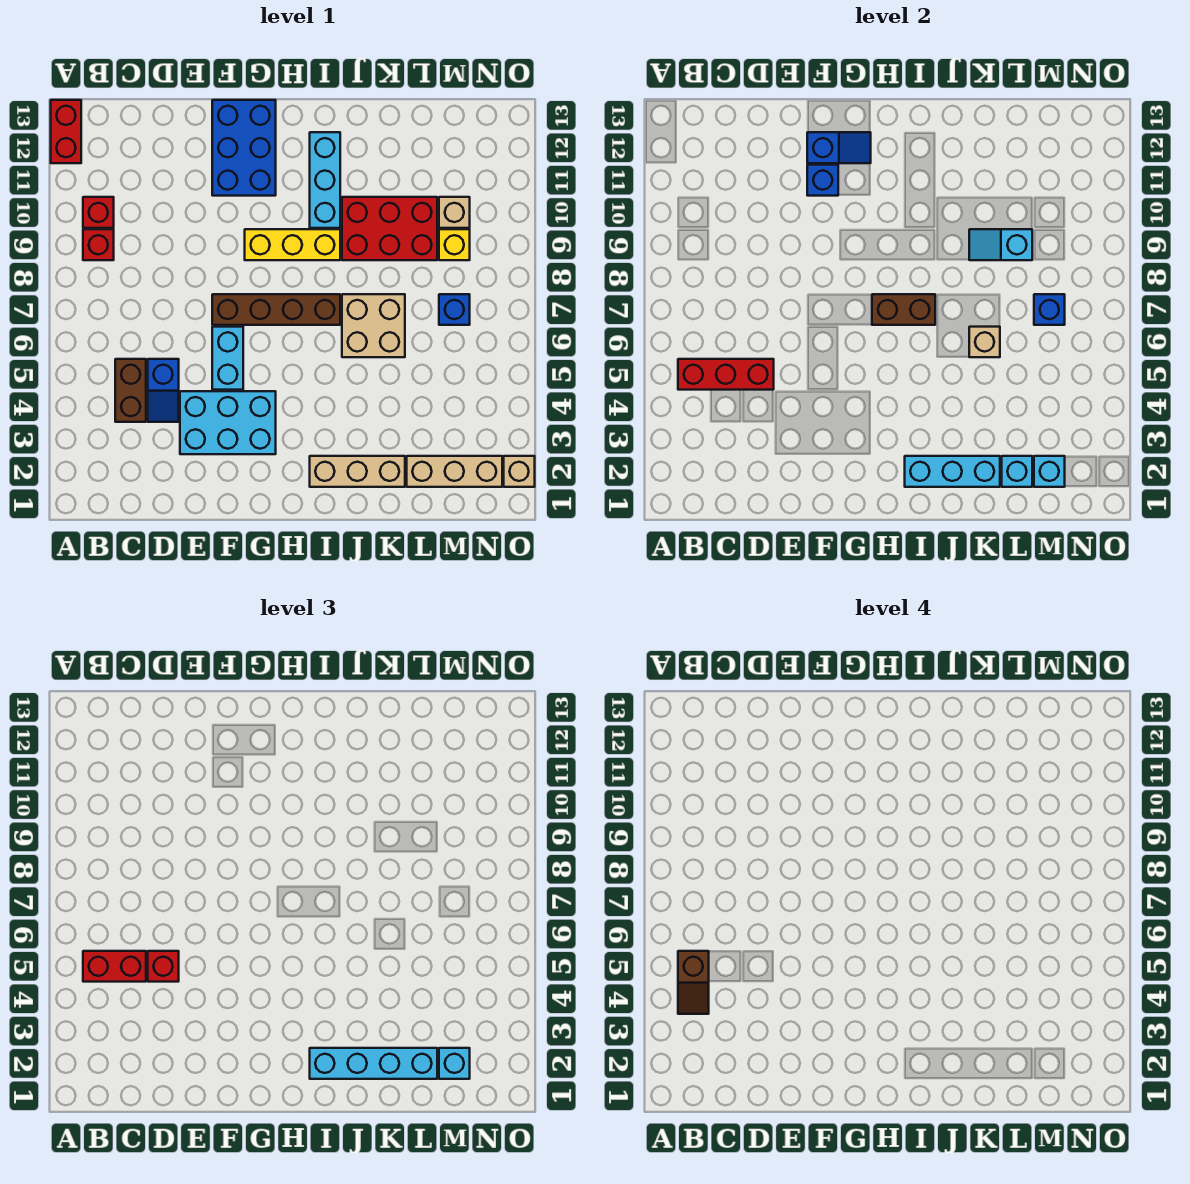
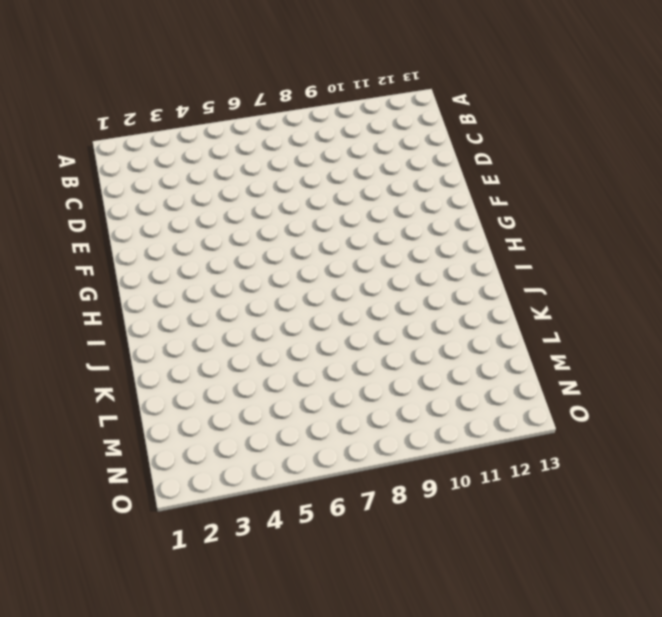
none -> red 1x2 brick [51,100,81,163]
none -> red 1x1 brick [83,229,114,260]
none -> red 1x1 brick [83,197,114,228]
none -> brown 1x2 brick [115,359,146,422]

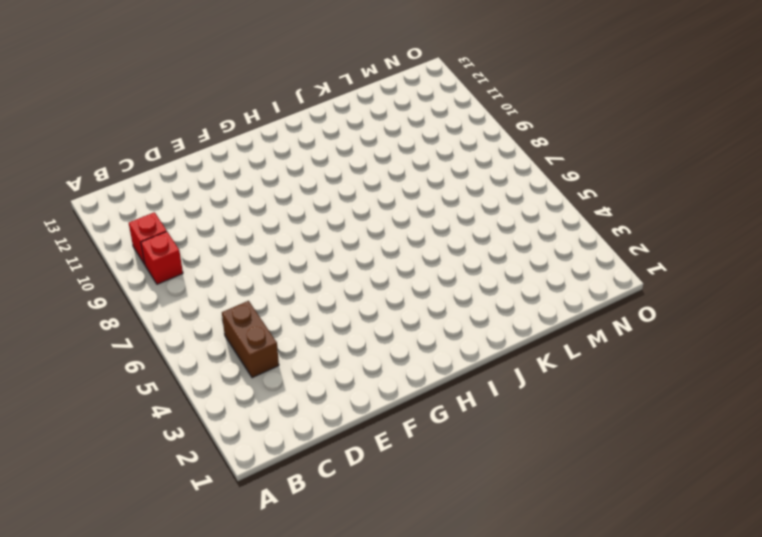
none -> red 1x2 brick [51,100,81,163]
none -> blue 1x2 slope [148,359,179,422]
none -> cyan 2x3 brick [180,391,276,454]
none -> cyan 1x2 brick [212,327,243,390]

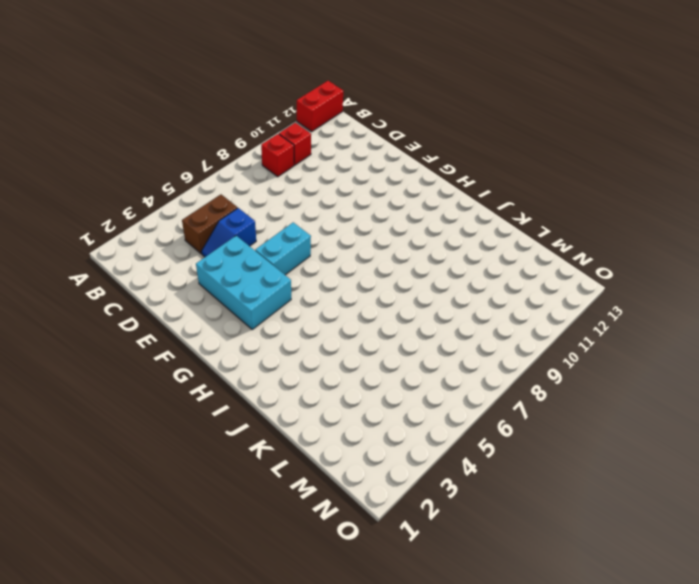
none -> brown 1x4 brick [212,294,340,325]
none -> blue 2x3 brick [212,100,276,196]
none -> yellow 1x3 brick [245,229,340,260]
none -> tan 1x3 brick [310,456,405,487]

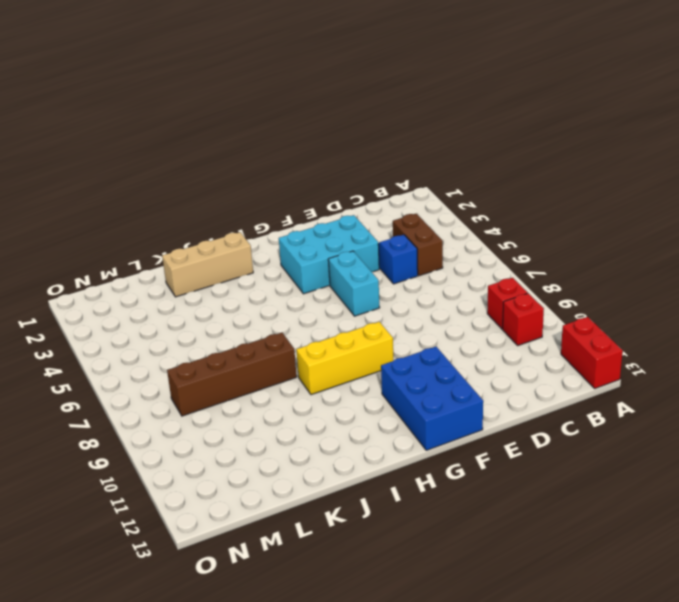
brown 1x4 brick [167,333,297,416] -> brown 1x4 brick moved to [212,294,340,325]
none -> cyan 1x3 brick [310,132,340,228]
none -> tan 2x2 brick [342,294,405,357]
none -> red 2x3 brick [342,197,437,260]
none -> tan 1x3 brick [407,456,502,487]

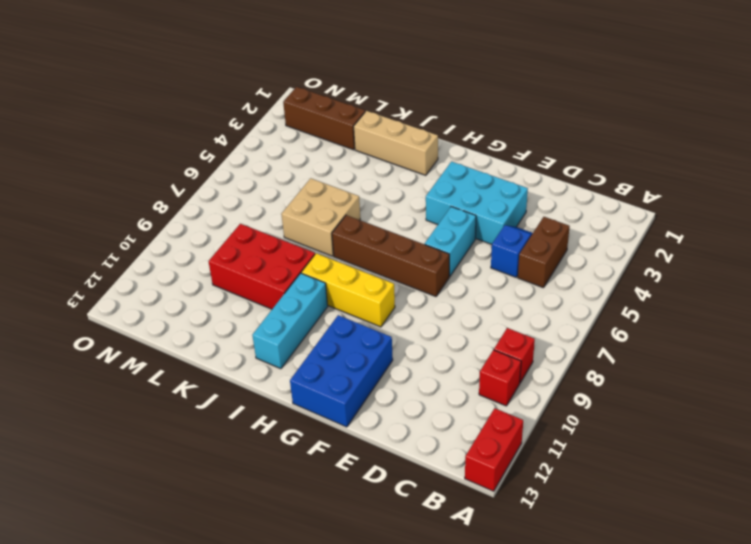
brown 1x3 brick [283,87,365,150] -> tan 1x3 brick [407,456,502,487]
none -> blue 1x1 brick [439,294,470,325]
none -> yellow 1x1 brick [439,229,470,260]
none -> tan 1x1 brick [439,197,470,228]
none -> tan 1x1 brick [504,456,535,487]

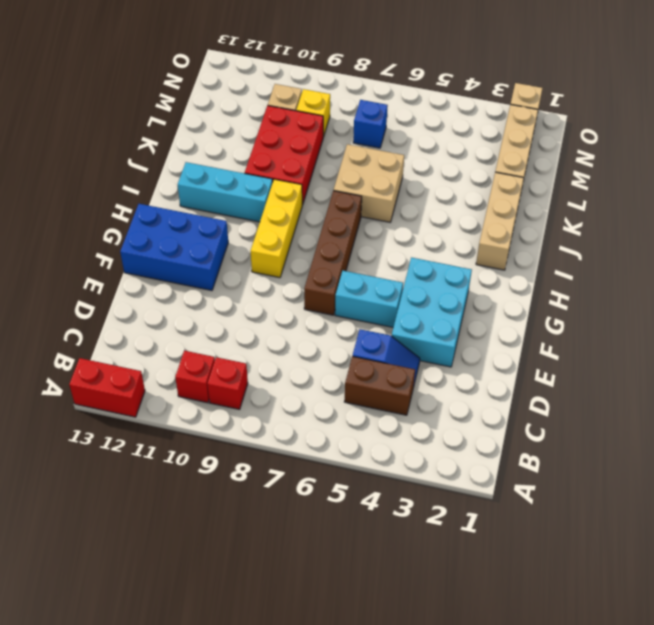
none -> red 1x3 brick [678,359,774,390]
none -> blue 1x1 brick [807,165,838,196]
none -> blue 1x2 slope [807,132,871,163]
none -> brown 1x2 brick [872,294,935,325]

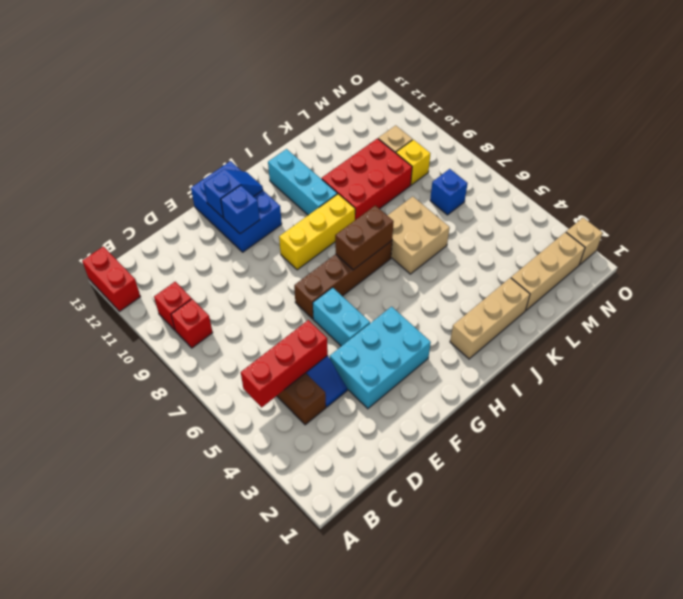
none -> cyan 1x3 brick [905,456,1000,487]
none -> tan 1x1 brick [969,327,1000,357]
none -> cyan 1x2 slope [969,229,1032,260]
none -> cyan 1x1 brick [1002,456,1032,487]

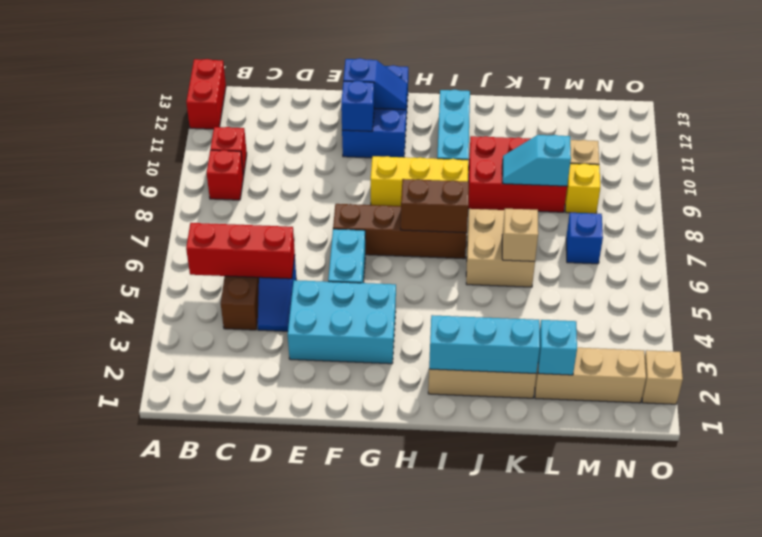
none -> cyan 1x1 brick [1034,456,1065,487]
none -> blue 1x1 brick [1034,294,1065,325]
none -> red 1x2 brick [83,951,146,982]
none -> red 1x1 brick [148,951,179,982]

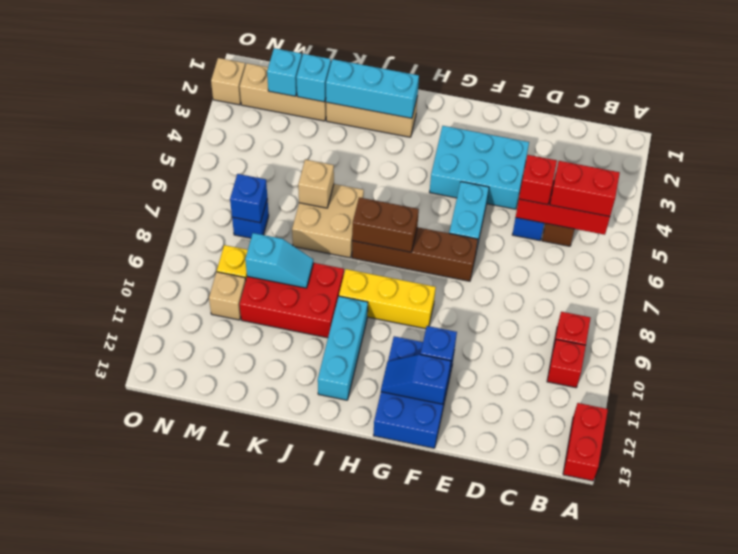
none -> cyan 1x4 brick [310,1048,437,1079]
none -> cyan 1x1 brick [439,1048,470,1079]
none -> brown 1x2 slope [678,951,709,1014]

